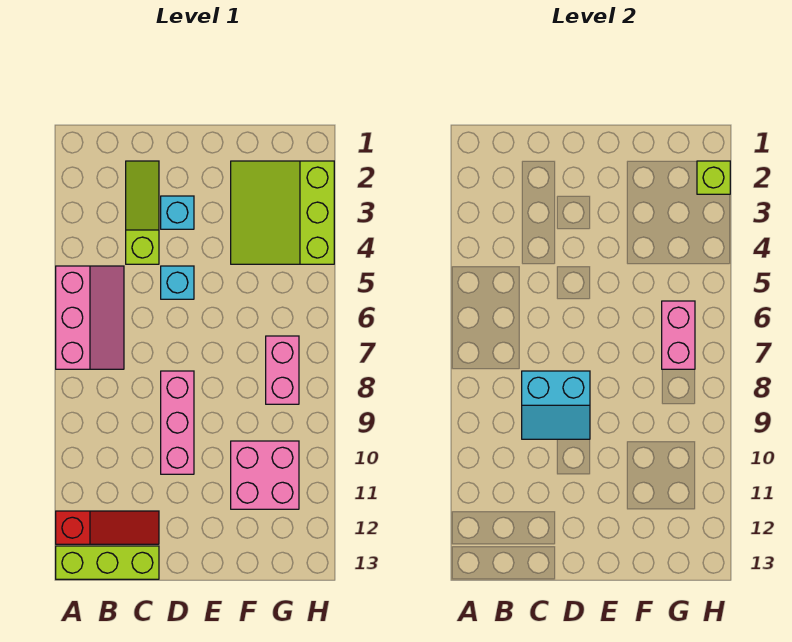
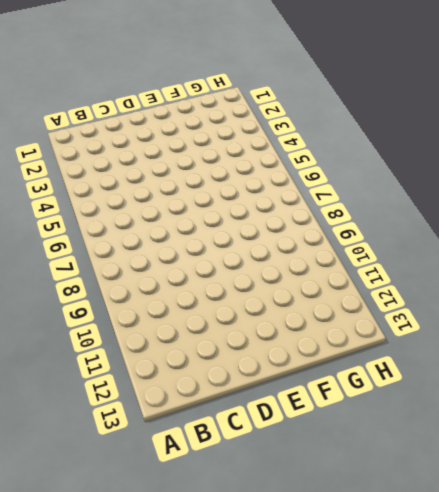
none -> pink 2x3 slope [56,266,124,369]
none -> red 1x3 slope [56,511,159,544]
none -> lime 1x3 brick [56,546,159,579]

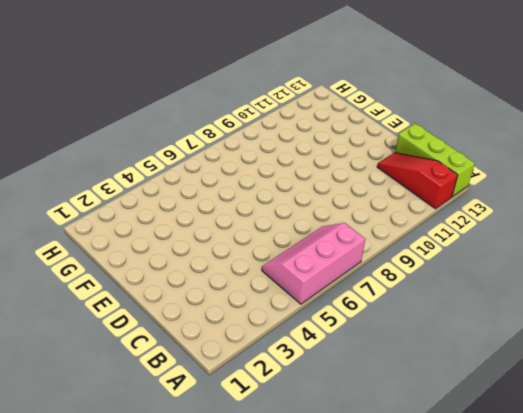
none -> lime 1x3 slope [126,161,159,264]
none -> cyan 1x1 brick [161,196,194,229]
none -> cyan 1x1 brick [161,266,194,299]

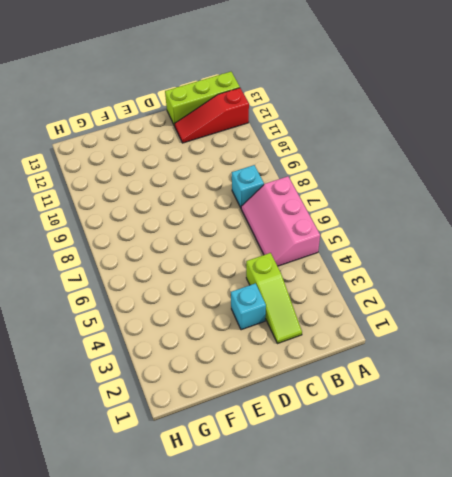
cyan 1x1 brick [232,165,264,208] -> cyan 1x1 brick moved to [161,266,194,299]
none -> pink 1x3 brick [161,371,194,474]
none -> lime 3x3 slope [231,161,334,264]
none -> pink 2x2 brick [231,441,299,509]

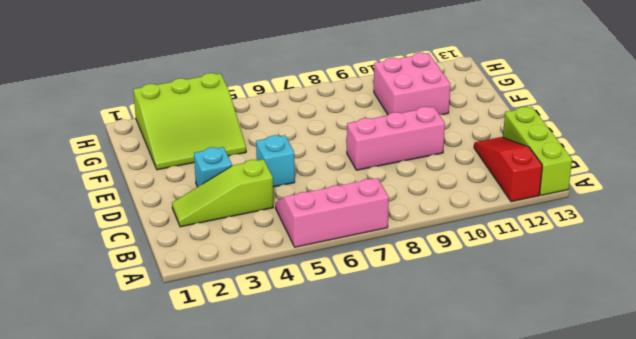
none -> pink 1x2 brick [266,336,299,404]
none -> cyan 2x2 slope [522,371,590,439]
none -> pink 1x2 brick [662,301,695,369]

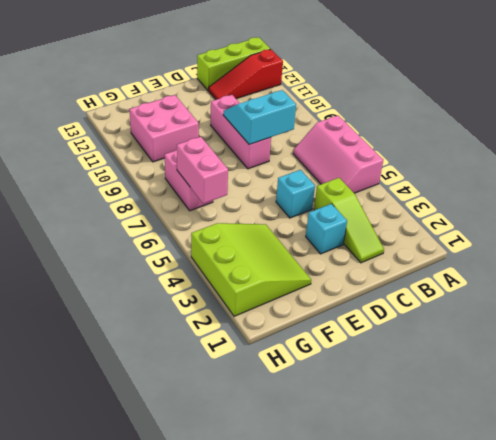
none -> lime 1x1 brick [697,161,730,194]

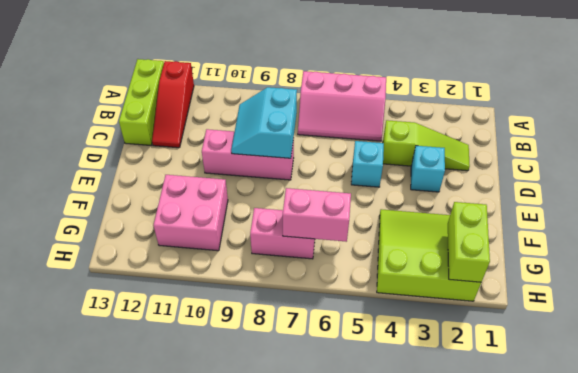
lime 1x2 brick [448,202,490,282] -> lime 1x1 brick [697,161,730,194]

